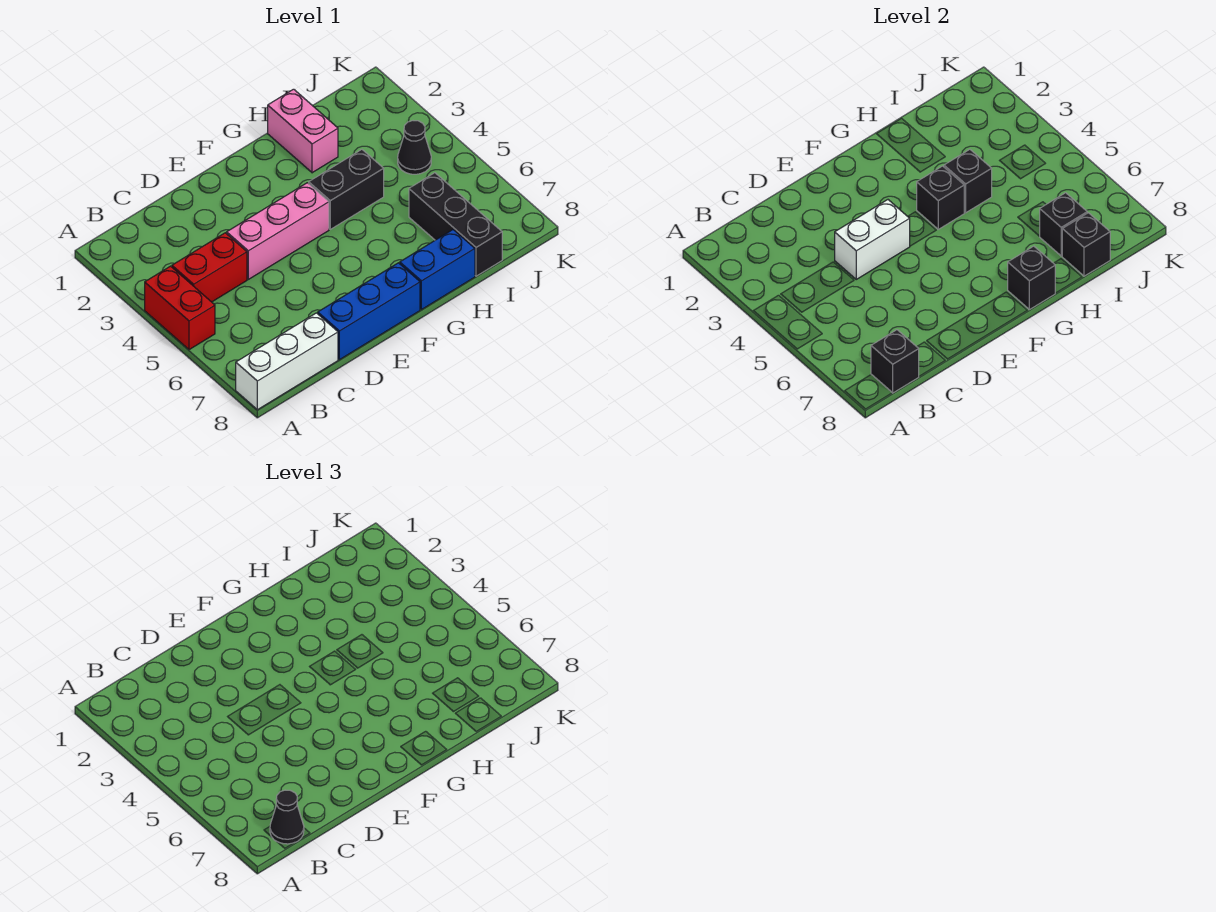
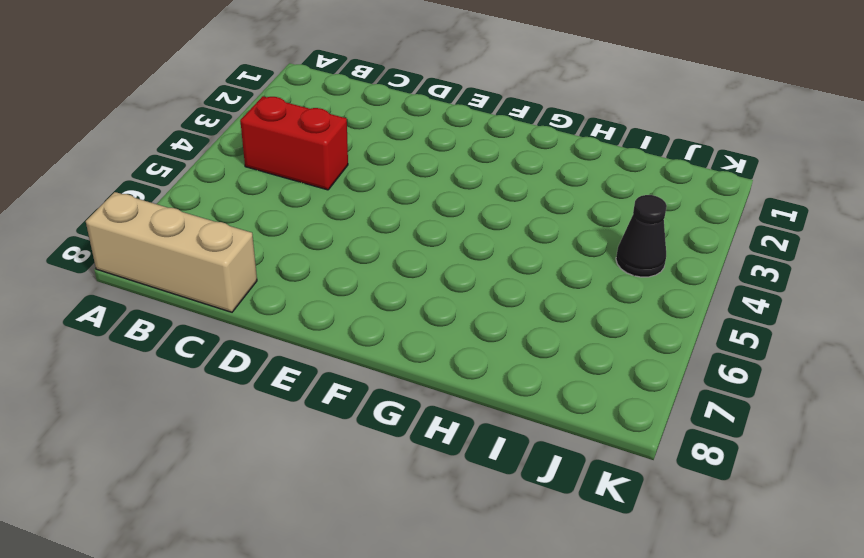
tan 1x3 brick [86,192,257,312] -> white 1x3 brick [236,313,338,410]
none -> red 1x2 brick [145,266,215,350]
none -> pink 1x3 brick [227,183,329,279]
none -> blue 1x3 brick [318,263,420,360]

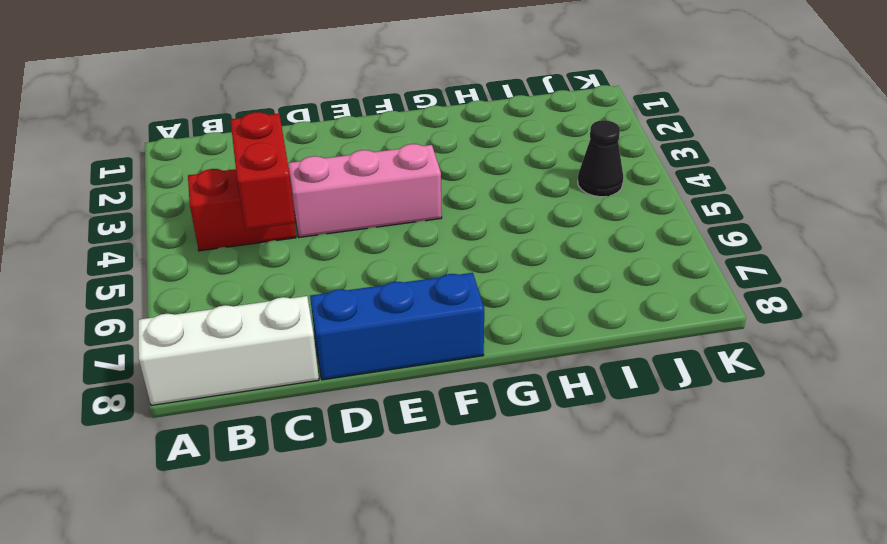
red 1x2 brick [231,112,295,230] -> red 1x2 brick moved to [145,266,215,350]
none -> black 1x2 brick [309,150,384,229]
none -> blue 1x2 brick [400,230,475,310]
none -> pink 1x2 brick [268,89,338,173]

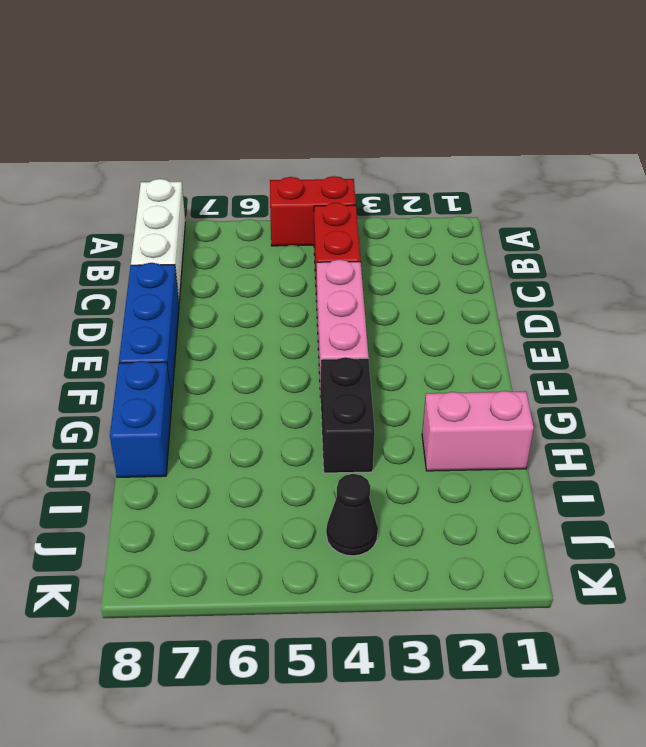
none -> black 1x3 brick [409,173,502,276]
none -> black 1x1 brick [871,330,919,393]
none -> white 1x2 brick [835,200,910,279]

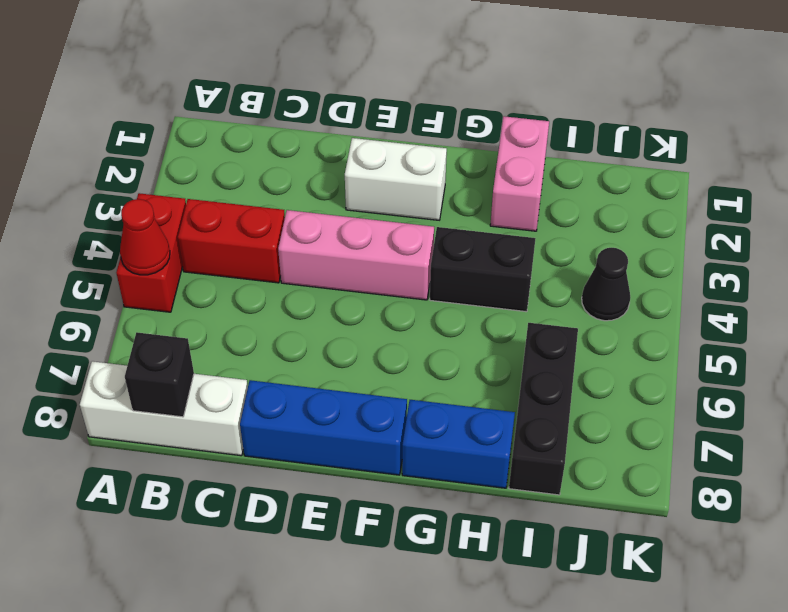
red 1x1 cone [120,199,170,275] -> none
white 1x2 brick [345,138,447,220] -> white 1x2 brick moved to [835,200,910,279]
none -> black 1x1 brick [917,166,964,229]
none -> black 1x1 brick [1008,246,1055,310]
none -> black 1x1 brick [944,150,992,213]

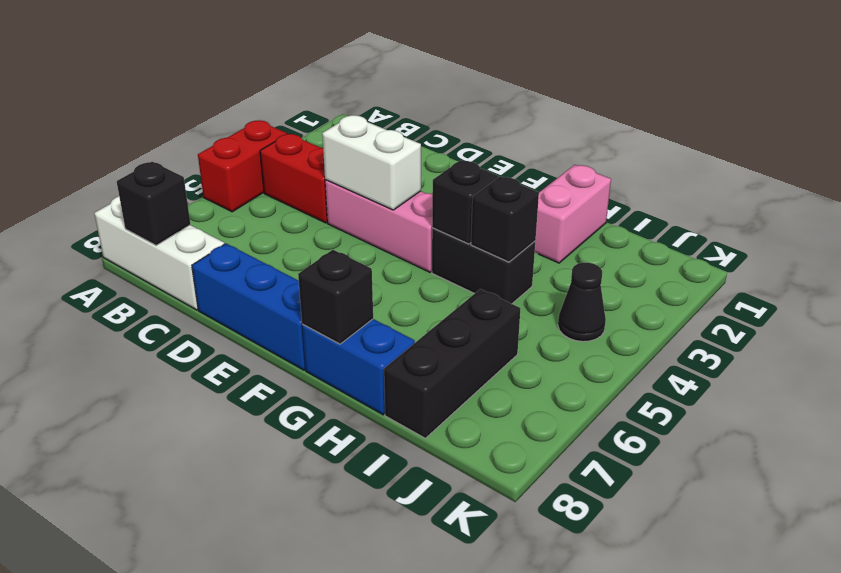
none -> black 1x1 brick [1040,193,1087,256]
none -> black 1x1 brick [1062,213,1110,276]
none -> black 1x1 cone [270,790,304,844]

